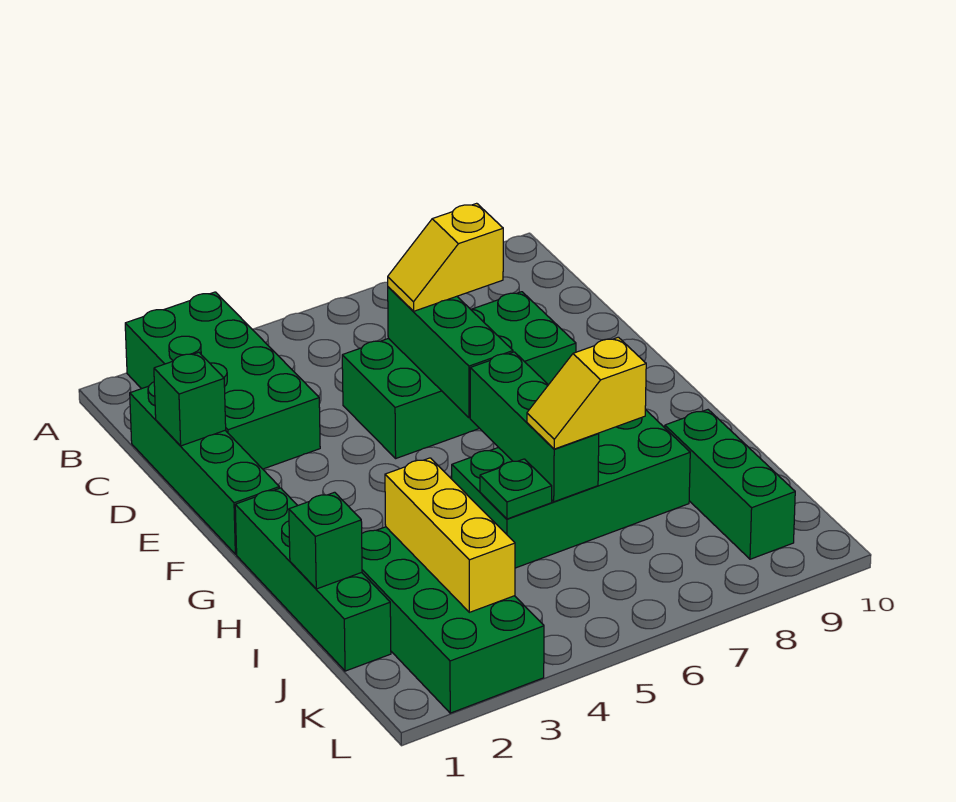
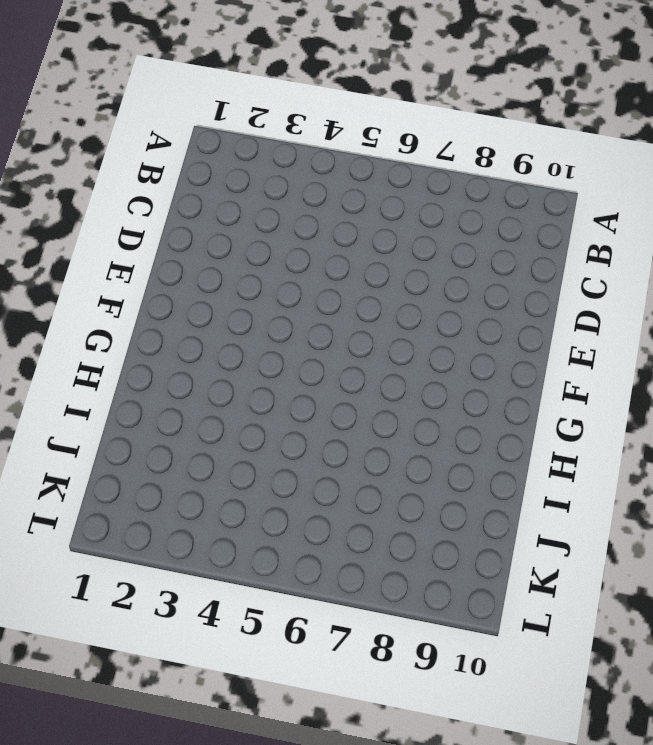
none -> green 2x4 brick [125,292,320,469]
none -> green 1x4 brick [130,382,279,554]
none -> green 2x4 brick [342,292,576,458]

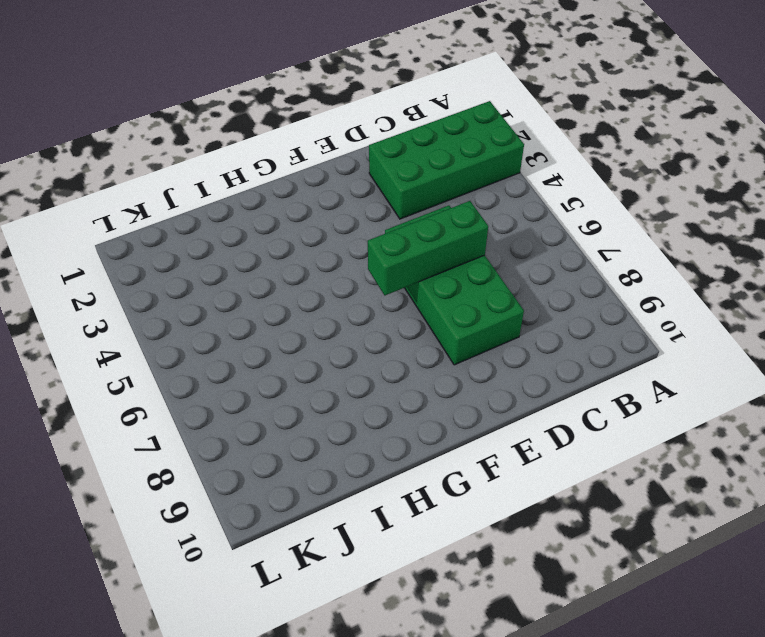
none -> green 1x4 brick [130,382,279,554]
none -> green 1x4 brick [235,488,391,671]
none -> green 2x4 brick [452,409,690,568]

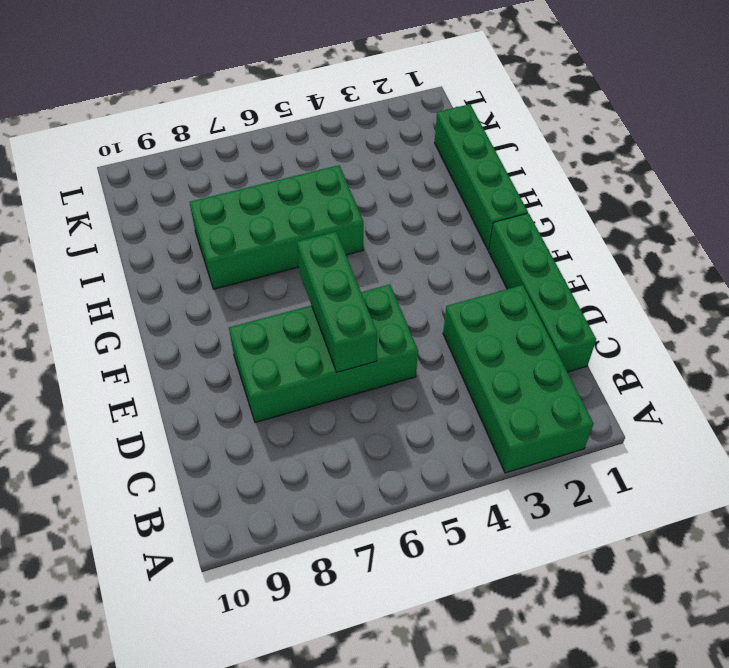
none -> green 2x4 brick [362,527,544,713]
none -> green 1x3 brick [665,410,795,559]
none -> green 1x1 brick [154,352,226,446]

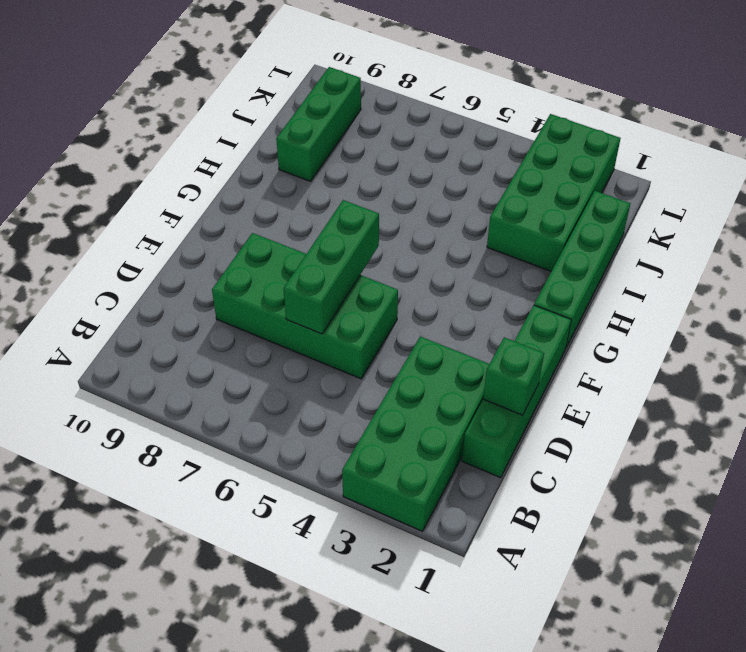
none -> green 2x4 brick [452,409,690,568]
none -> green 1x3 brick [470,352,599,502]
none -> green 1x1 brick [289,492,362,589]

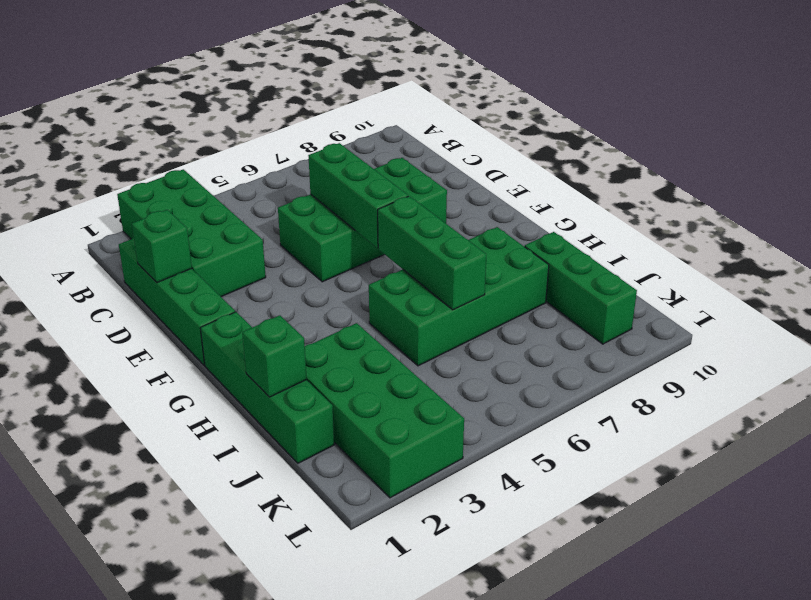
none -> yellow 1x3 brick [385,458,515,612]
none -> green 1x1 plate [480,459,552,519]
none -> yellow 1x2 slope [388,203,503,311]

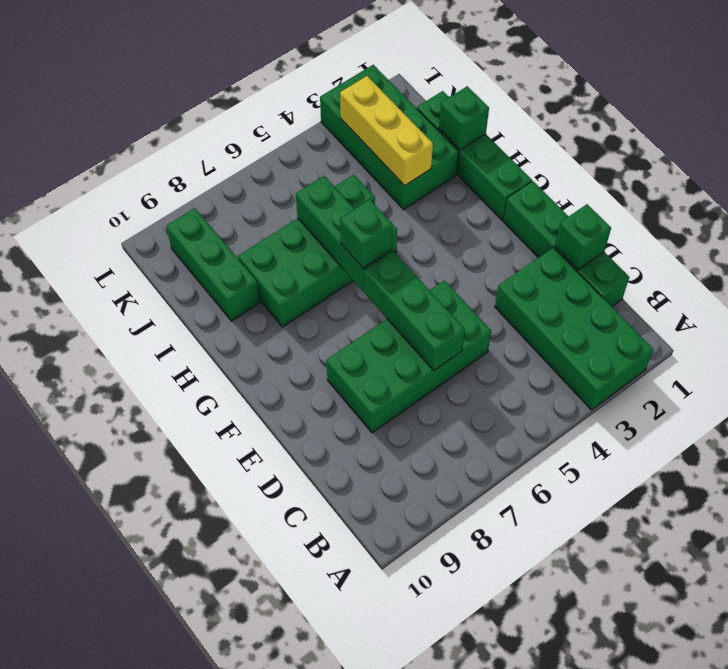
green 1x1 brick [340,199,393,268] -> none
none -> yellow 1x2 slope [388,203,503,311]
none -> yellow 1x2 slope [527,337,646,449]

